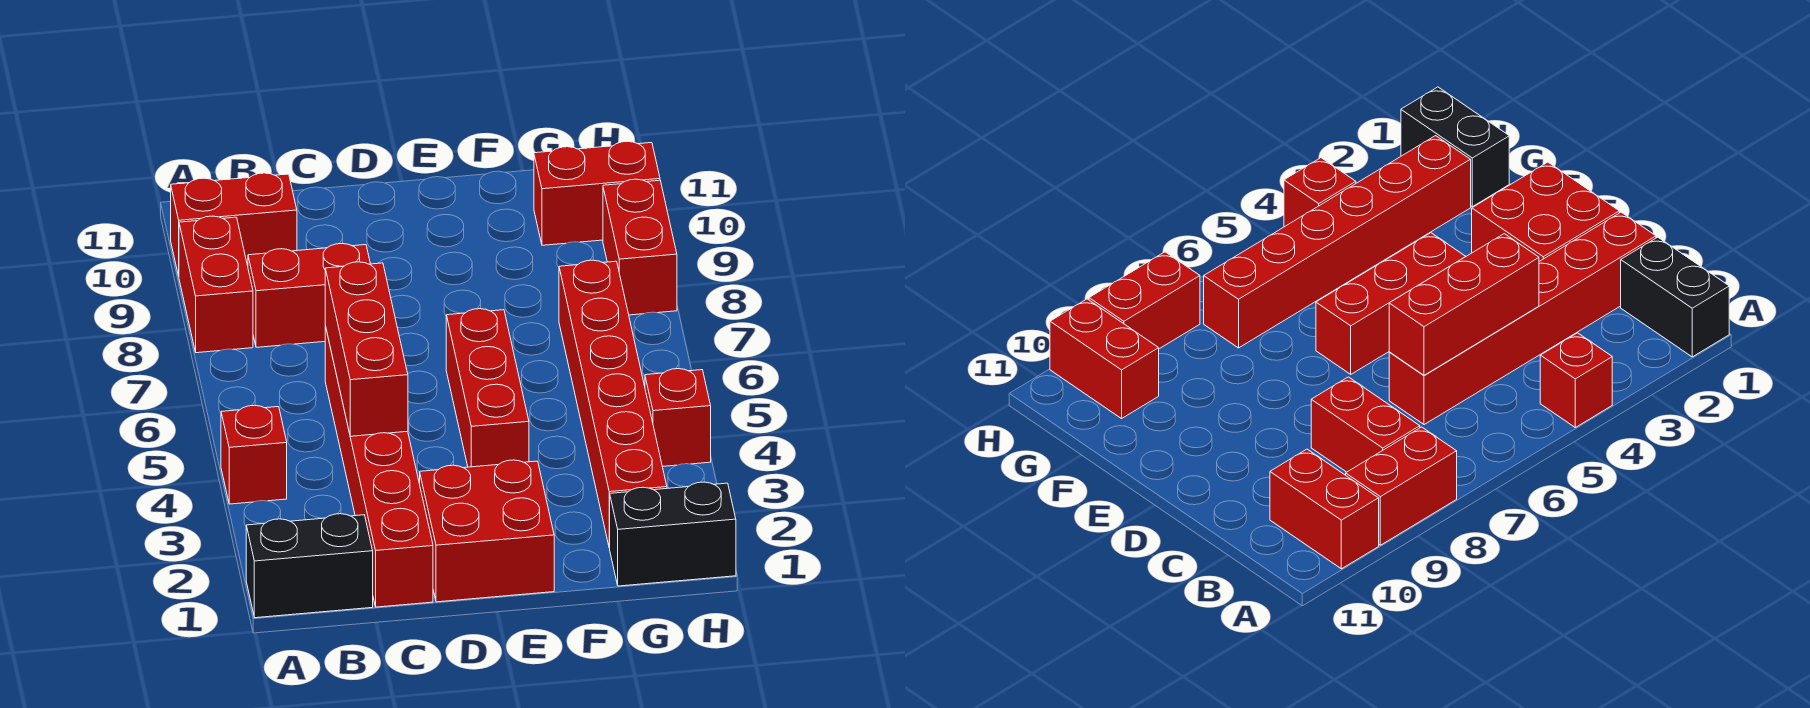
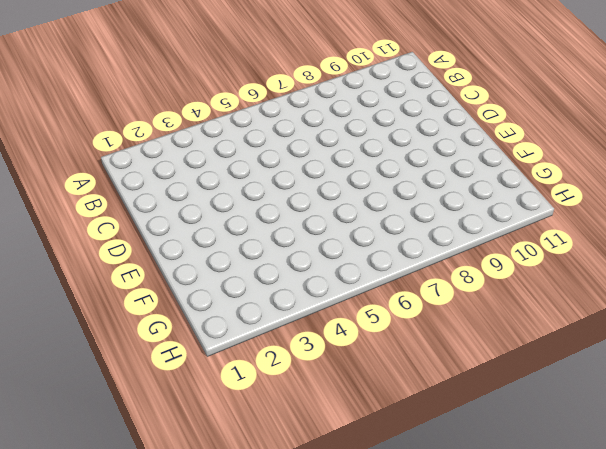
none -> black 1x2 brick [246,514,373,618]
none -> red 1x1 brick [221,405,287,504]
none -> red 1x2 brick [179,216,253,353]

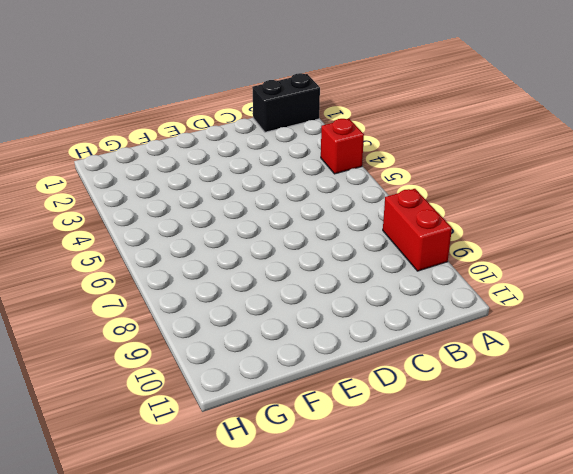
none -> red 1x2 brick [171,173,297,276]
none -> red 1x2 brick [248,243,370,347]
none -> red 1x6 brick [325,326,433,607]

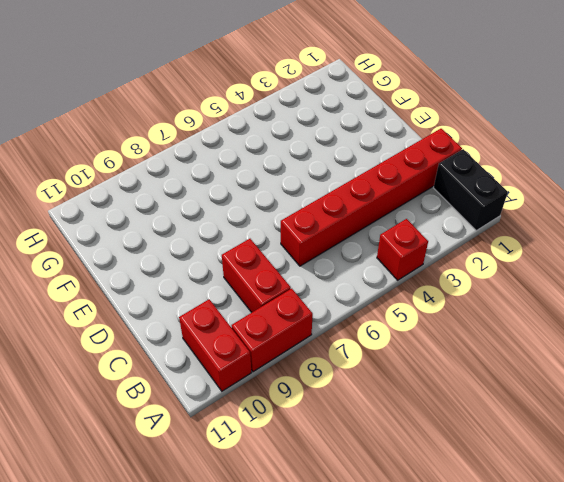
none -> red 2x2 brick [420,460,554,602]
none -> red 1x3 brick [446,309,529,467]
none -> black 1x2 brick [610,482,736,586]

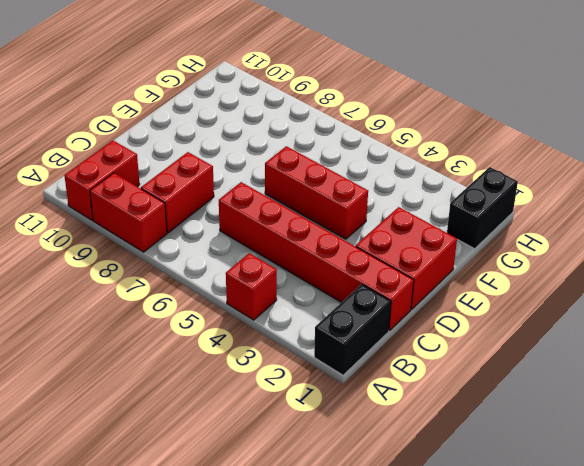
none -> red 1x6 brick [559,260,667,548]
none -> red 1x2 brick [534,141,660,245]
none -> red 1x1 brick [645,369,711,467]

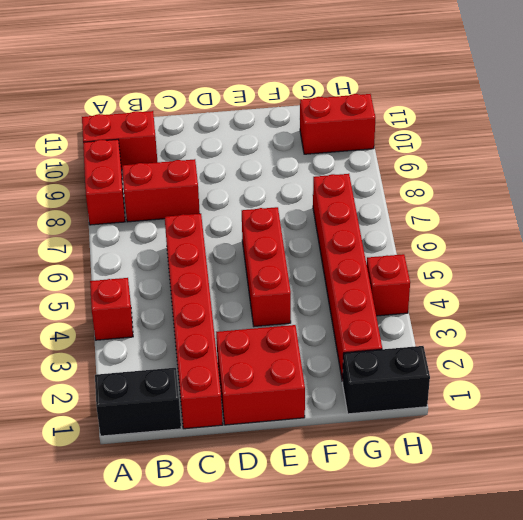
none -> red 1x2 brick [603,179,677,315]
none -> red 1x3 brick [325,262,408,436]

